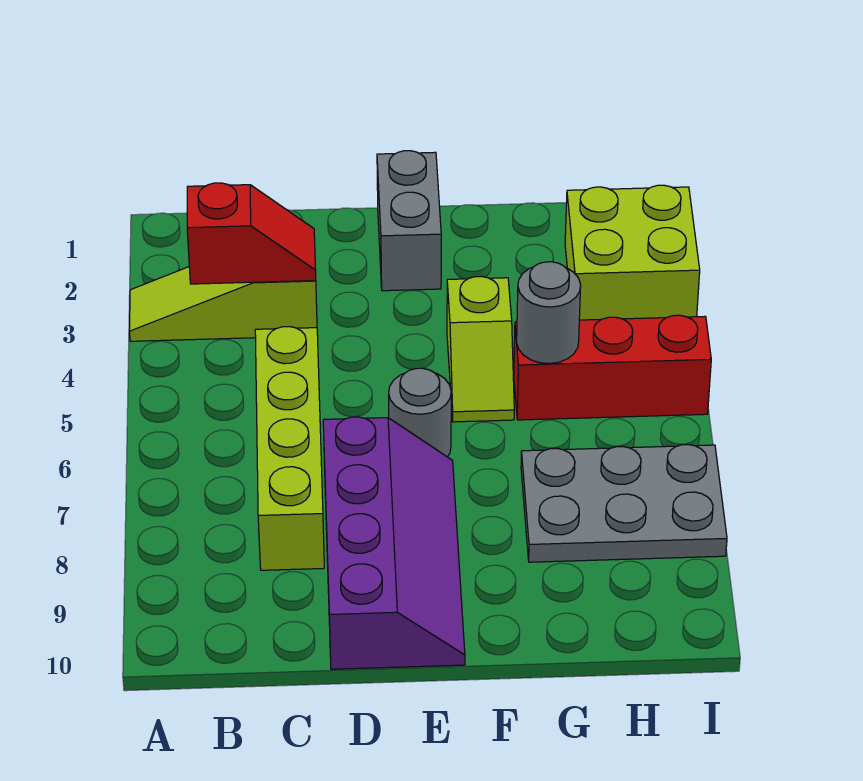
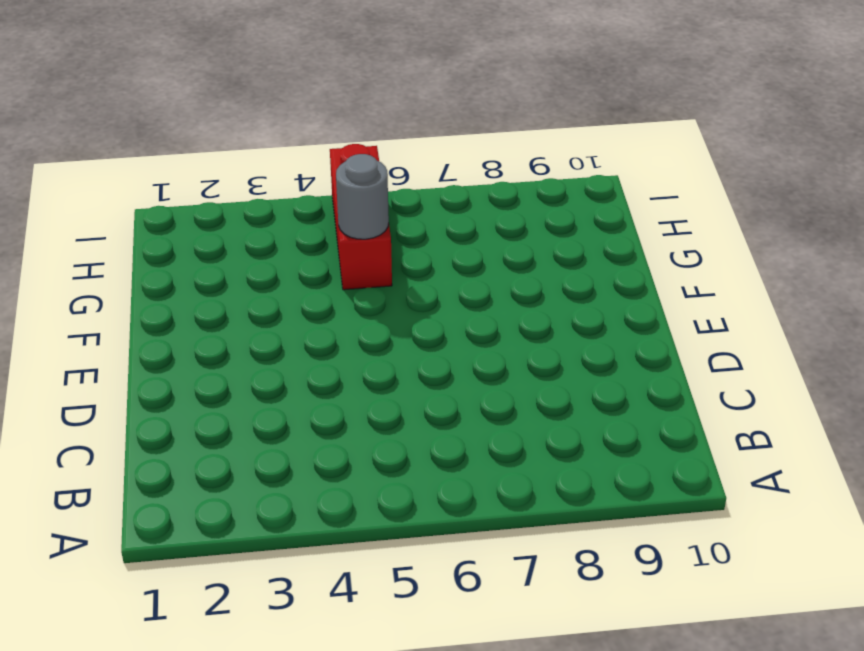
none -> lime 1x3 slope [129,267,317,341]
none -> lime 1x4 brick [255,327,324,570]

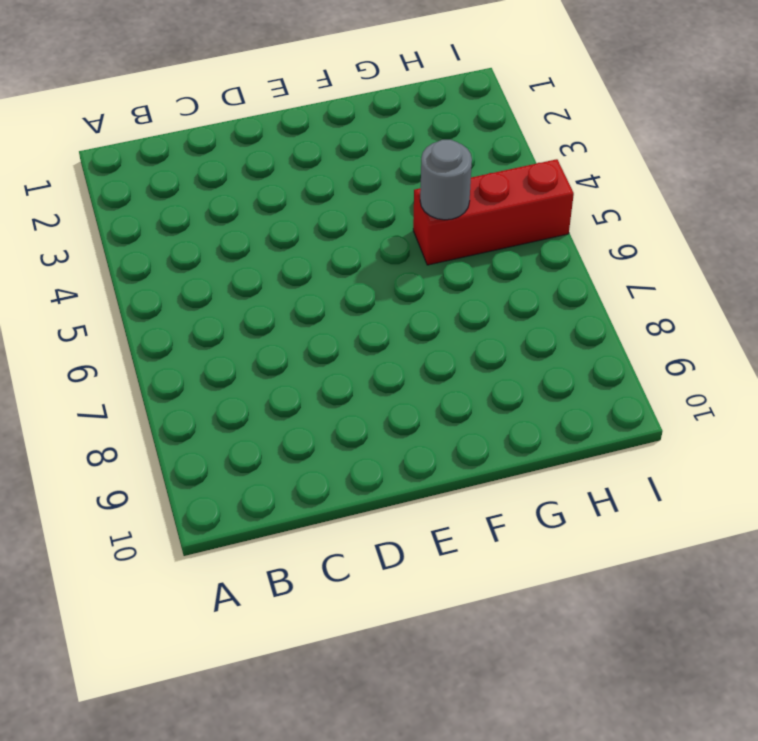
none -> lime 1x3 slope [129,267,317,341]
none -> lime 1x4 brick [255,327,324,570]

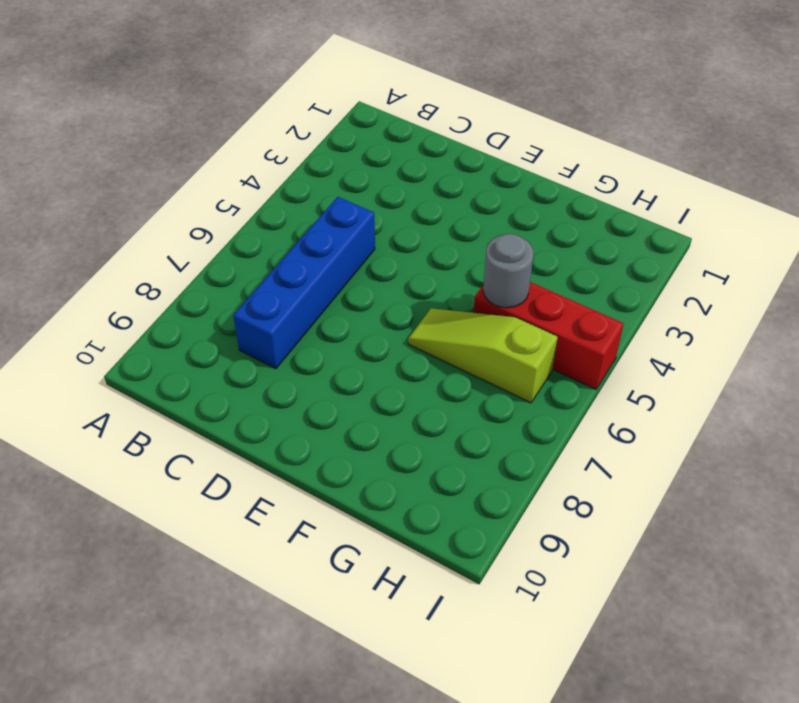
blue 1x4 brick [233,197,375,369] -> lime 1x4 brick [255,327,324,570]
lime 1x3 slope [408,308,558,403] -> lime 1x3 slope moved to [129,267,317,341]
none -> purple 2x4 slope [323,417,465,669]
none -> grey 1x2 brick [377,151,441,291]

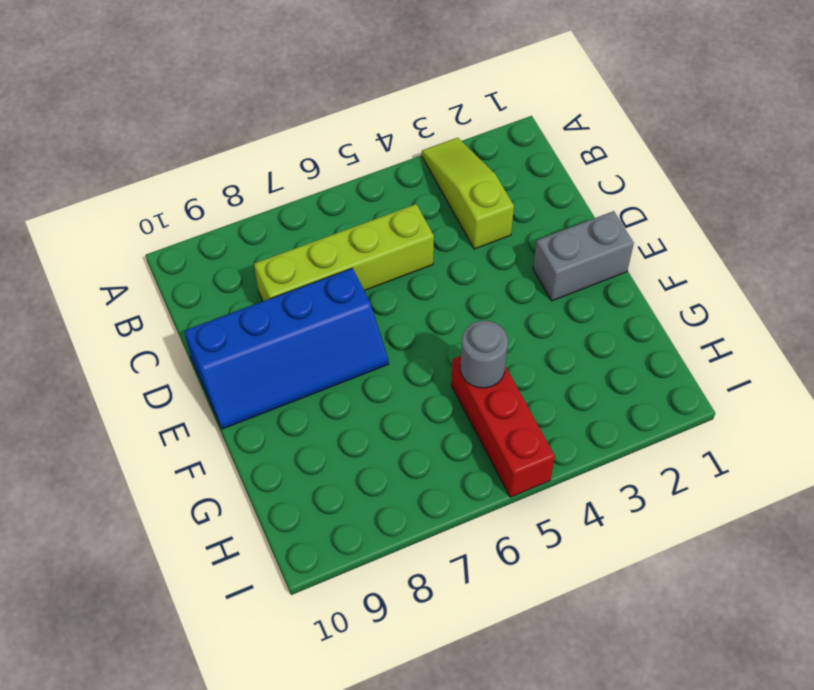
blue 2x4 slope [184,268,389,429] -> purple 2x4 slope [323,417,465,669]
none -> grey 1x1 round brick [389,368,451,457]
none -> lime 1x2 slope [447,276,514,422]

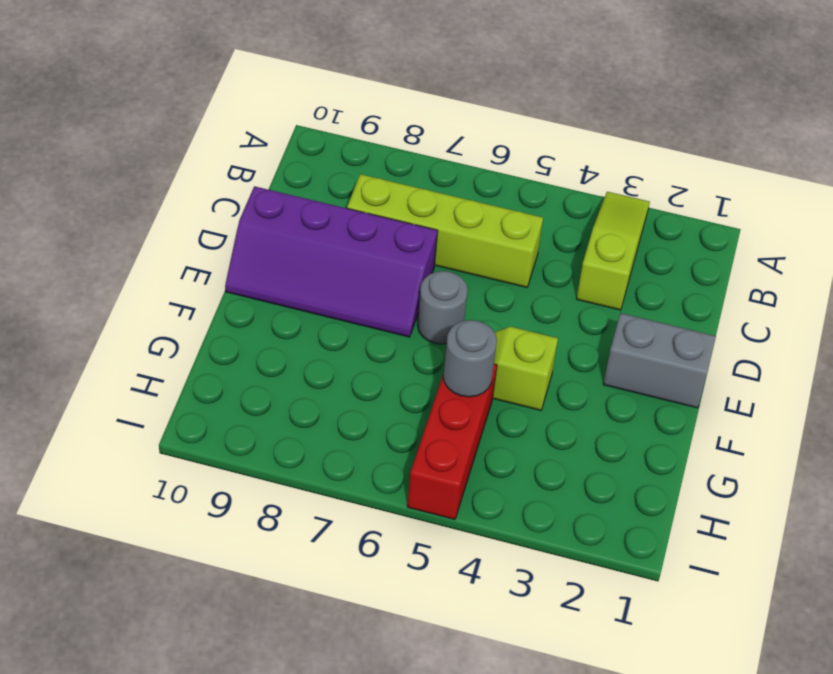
none -> grey 2x3 plate [521,445,727,562]
none -> lime 2x2 brick [565,185,700,320]

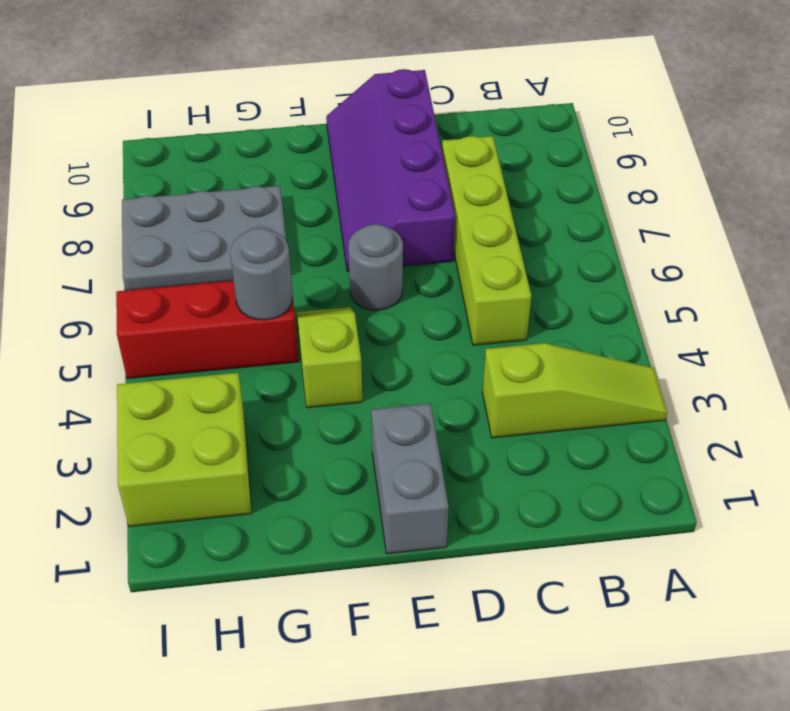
none -> red 1x2 slope [187,183,316,284]

